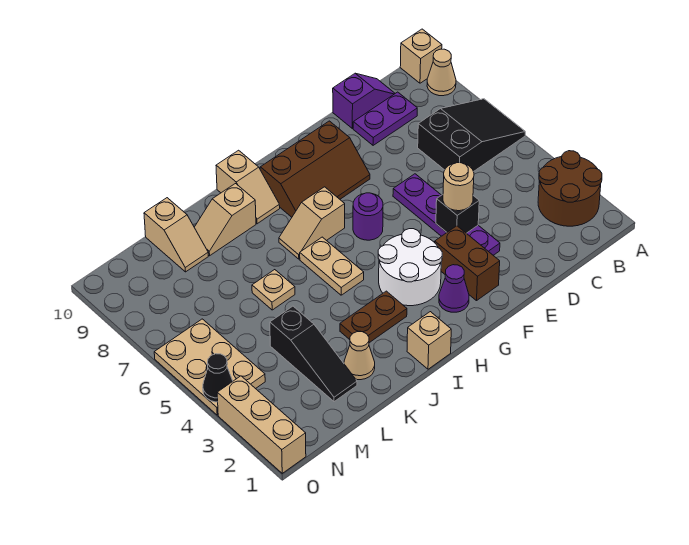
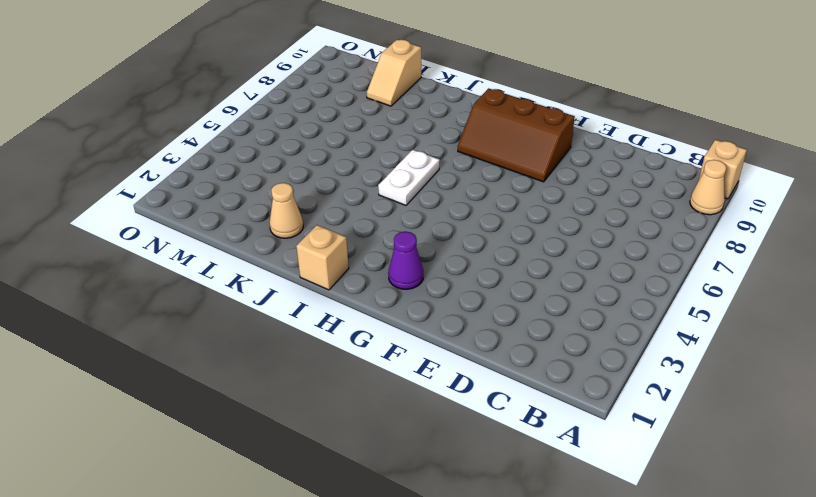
white 1x2 plate [378,150,440,205] -> tan 1x2 plate [300,237,364,295]
none -> brown 2x2 round brick [538,151,602,226]
none -> black 2x3 slope [418,99,525,171]
none -> purple 1x2 plate [353,92,417,145]

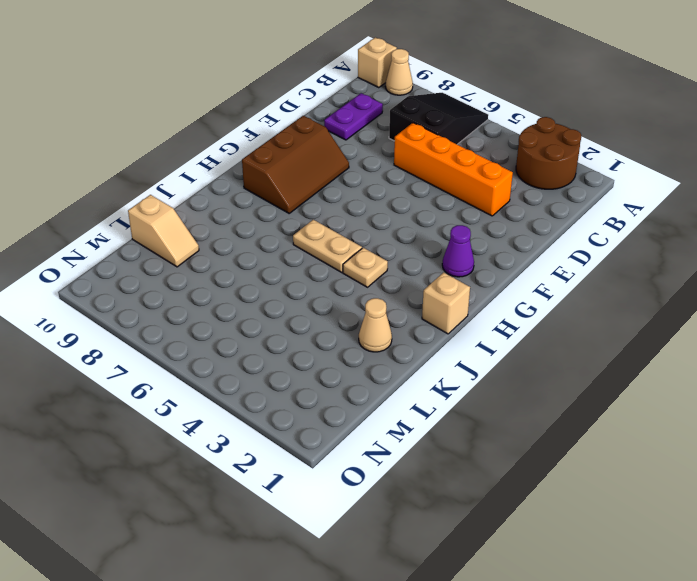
orange 1x4 brick [394,123,513,216] -> none
tan 1x1 plate [343,248,388,287] -> tan 1x1 plate moved to [252,270,295,310]
none -> purple 1x2 slope [333,73,395,129]
none -> purple 1x4 plate [393,174,500,255]
none -> brown 1x2 brick [435,226,500,301]

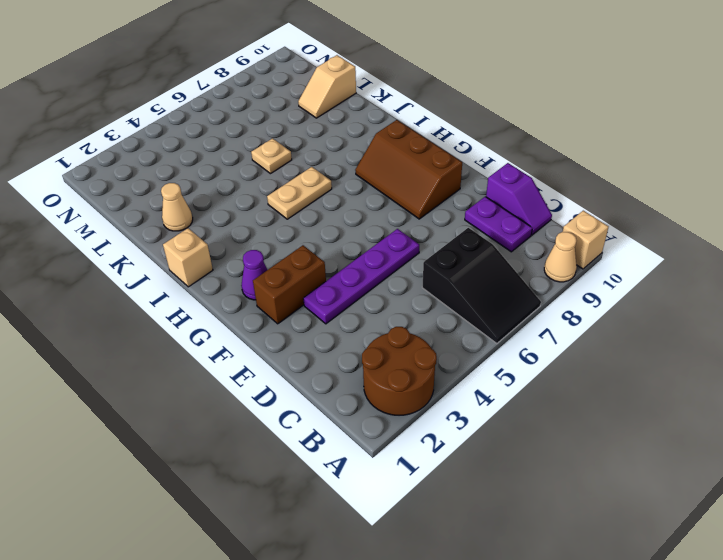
none -> white 2x2 round brick [378,229,442,306]
none -> purple 1x1 round brick [353,193,383,240]
none -> tan 1x2 slope [279,187,345,259]

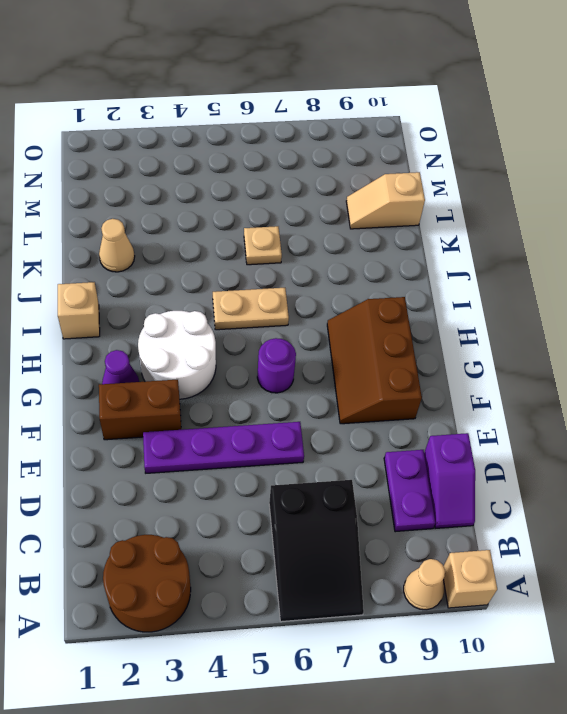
none -> tan 1x2 slope [279,187,345,259]
none -> brown 1x2 plate [340,291,407,343]
none -> tan 1x2 slope [216,150,280,224]

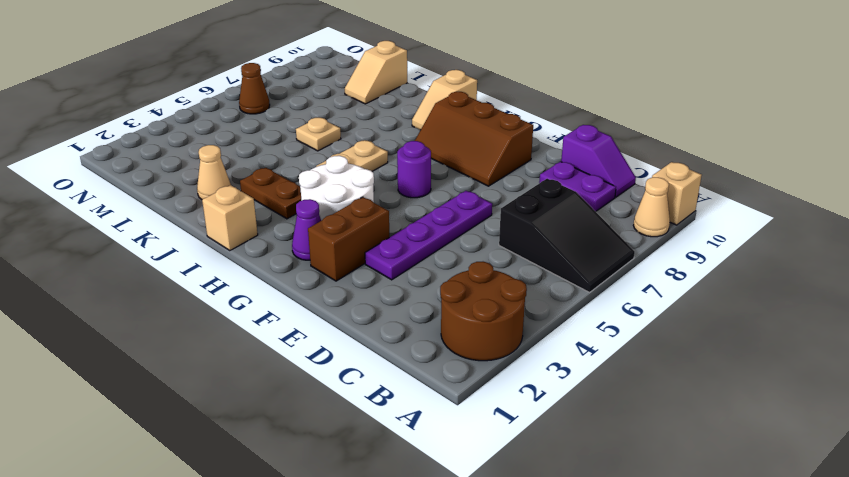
brown 1x1 cone [239,63,270,114] -> tan 2x3 plate [154,319,265,415]
none -> tan 1x2 slope [279,187,345,259]
none -> tan 1x2 slope [194,184,256,256]
none -> black 1x3 slope [270,306,357,402]

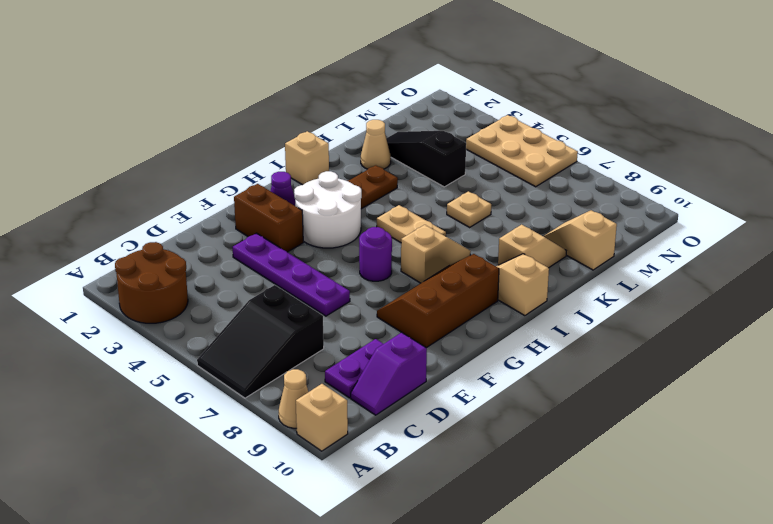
none -> tan 1x3 brick [217,376,306,473]
none -> black 1x1 brick [436,195,479,233]
none -> black 1x1 cone [203,354,233,402]

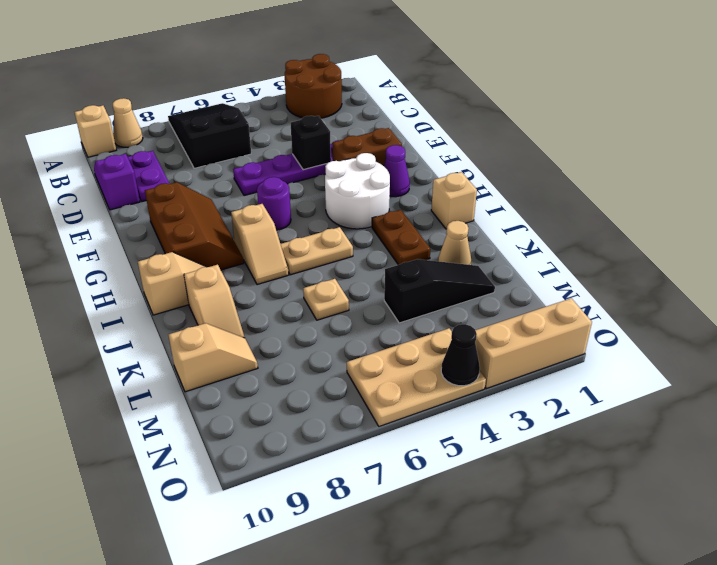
none -> tan 1x1 round brick [443,163,474,211]

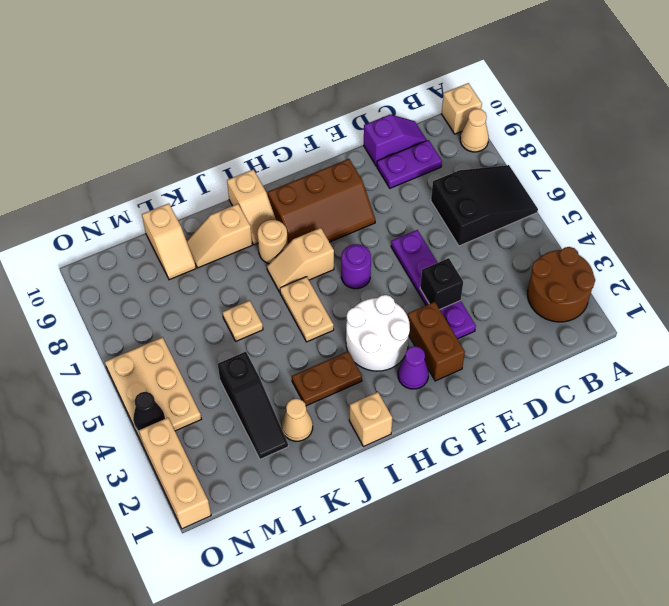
tan 1x1 round brick [257,220,288,264] -> tan 1x1 round brick moved to [443,163,474,211]

